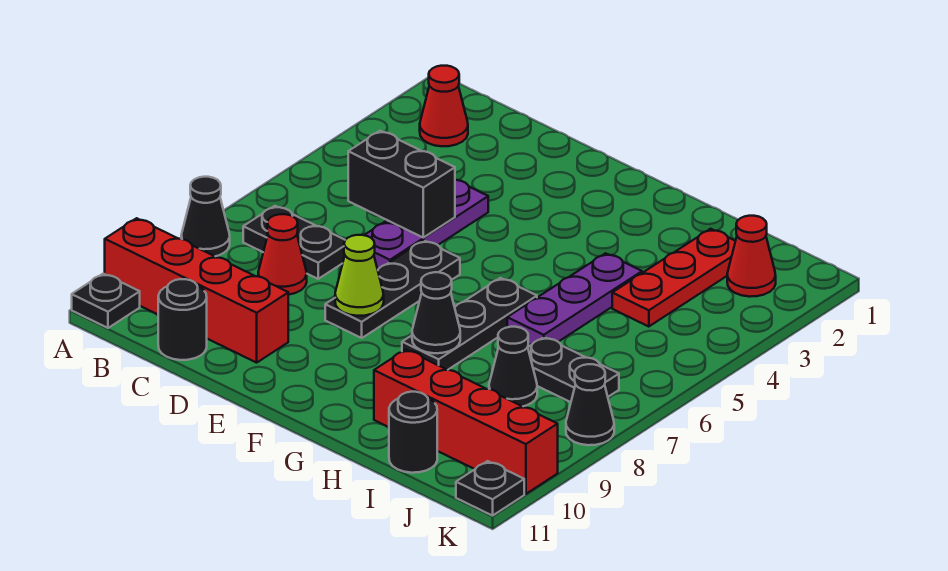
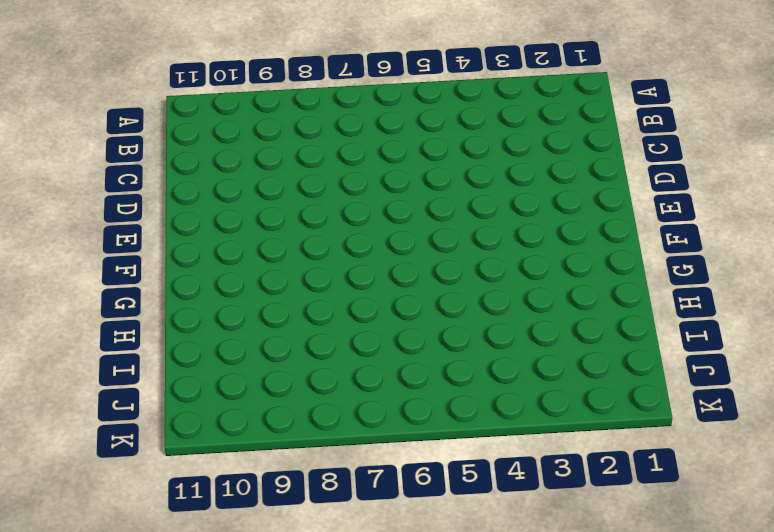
none -> black 1x1 cone [181,177,230,256]
none -> red 1x4 brick [105,218,288,363]
none -> black 1x1 plate [72,274,140,328]

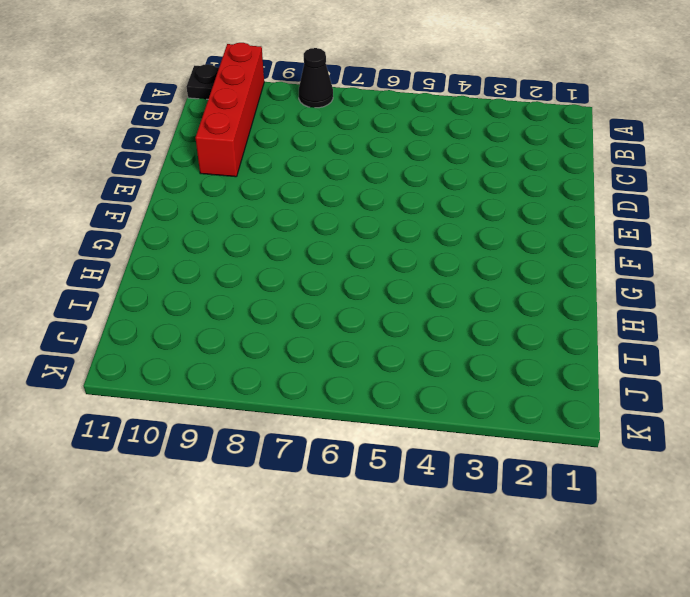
none -> red 1x1 cone [420,66,468,146]
none -> black 1x2 plate [243,206,345,279]
none -> red 1x1 cone [258,214,307,295]

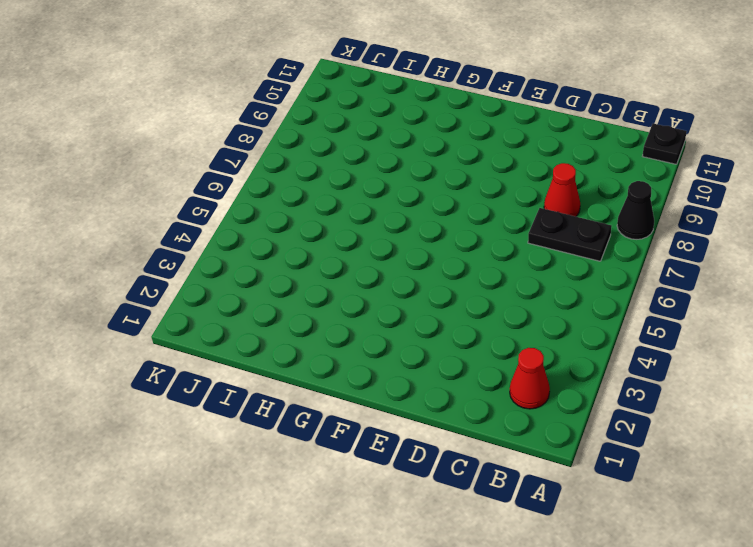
none -> red 1x4 brick [105,218,288,363]
none -> black 1x1 round brick [158,279,207,360]
none -> purple 1x3 plate [365,180,488,269]

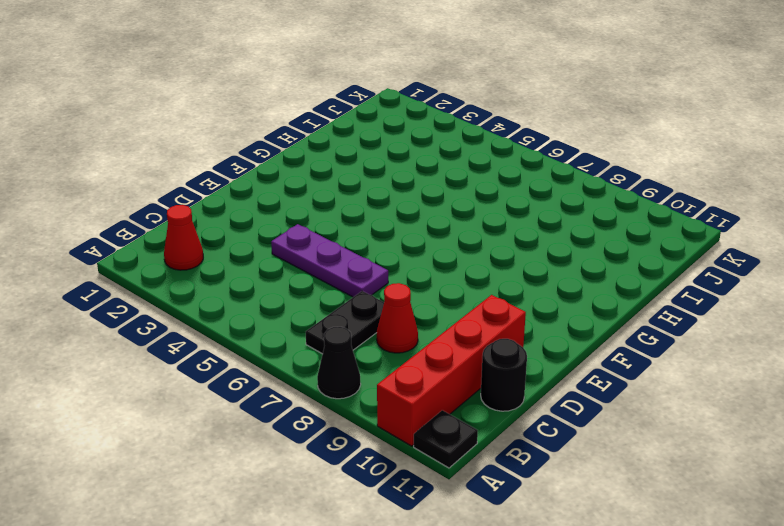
none -> black 1x3 plate [325,240,460,338]
none -> black 1x3 plate [402,278,537,370]
none -> purple 1x3 plate [507,253,642,345]

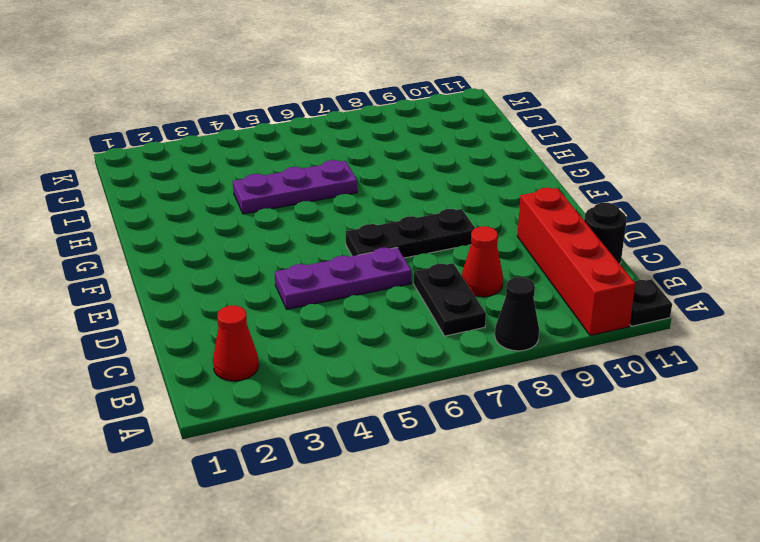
none -> black 1x3 plate [402,278,537,370]
none -> red 1x4 brick [374,350,558,494]
none -> red 1x3 plate [612,229,735,327]

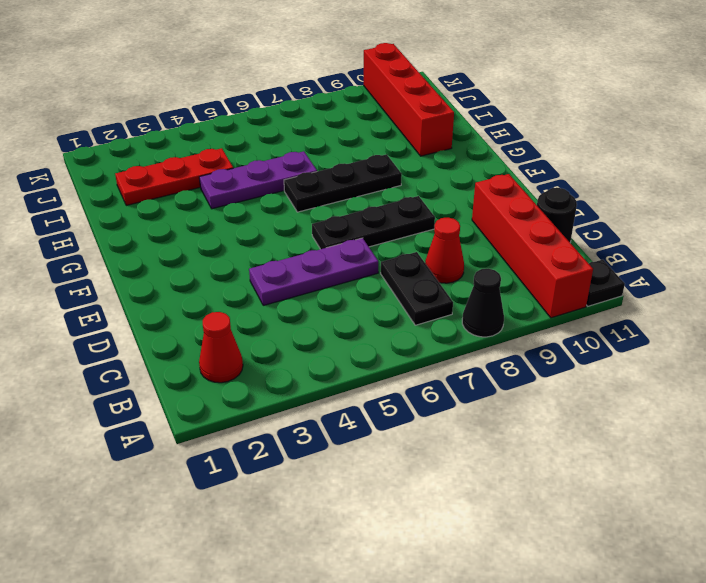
none -> black 1x2 plate [528,337,619,402]
none -> black 1x1 cone [489,327,537,406]
none -> black 1x1 round brick [389,392,437,473]

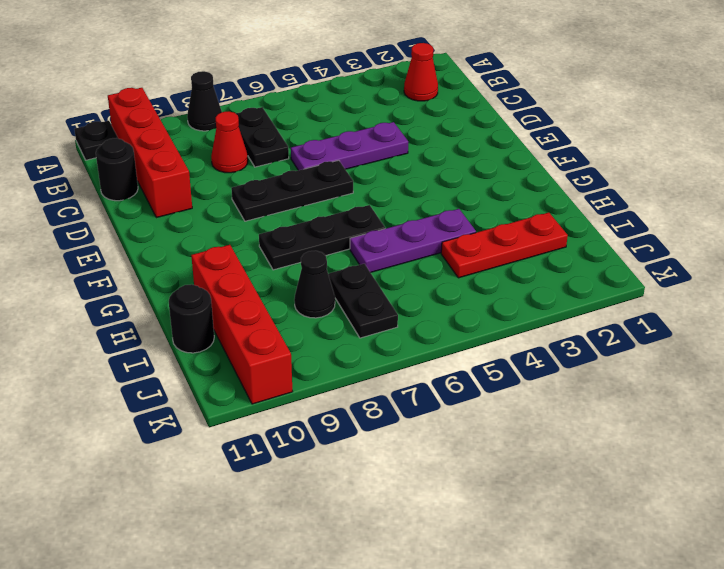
none -> red 1x1 cone [727,216,776,297]
none -> black 1x1 cone [566,364,614,445]
none -> black 1x1 plate [456,461,524,516]

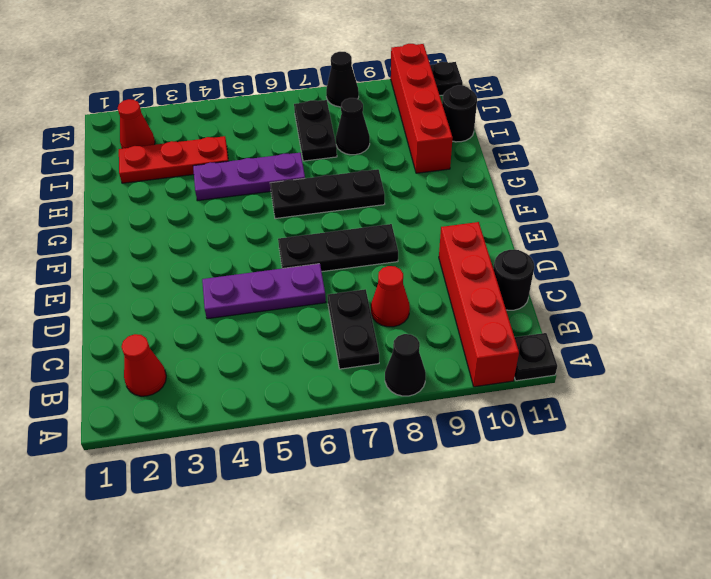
none -> black 1x2 brick [348,131,455,237]
none -> lime 1x1 cone [335,235,384,316]
none -> black 1x1 cone [412,272,460,353]

